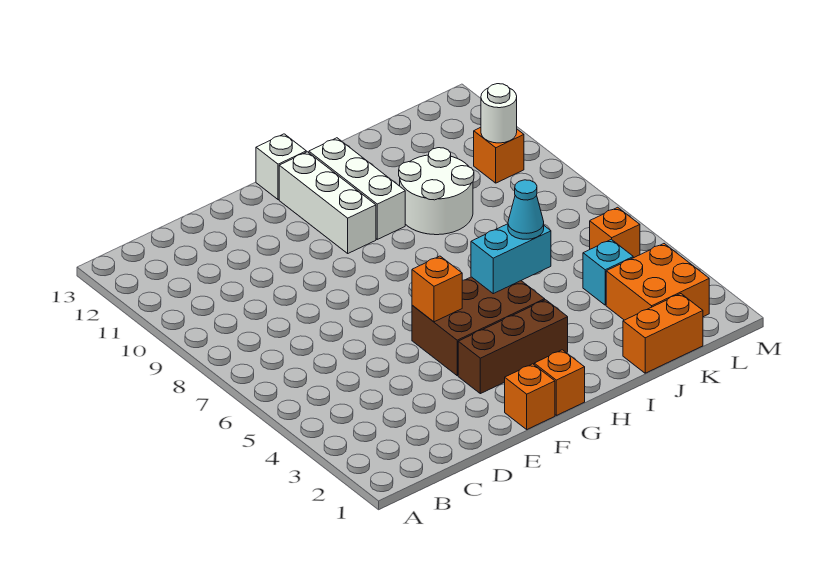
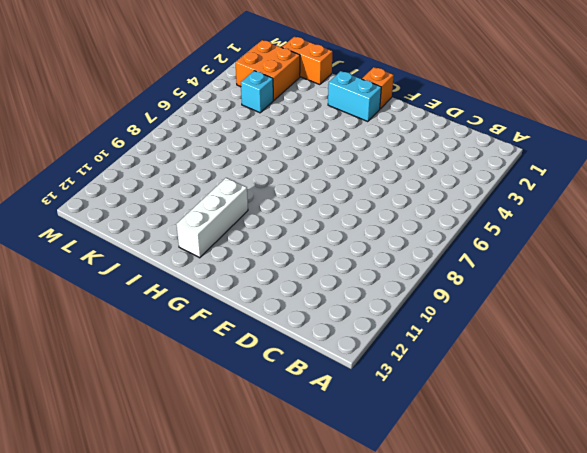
cyan 1x2 brick [328,71,381,122] -> cyan 1x2 brick moved to [471,224,551,294]
none -> orange 1x1 brick [505,364,555,429]
none -> brown 1x3 brick [458,300,568,394]
none -> brown 2x3 brick [412,277,545,376]

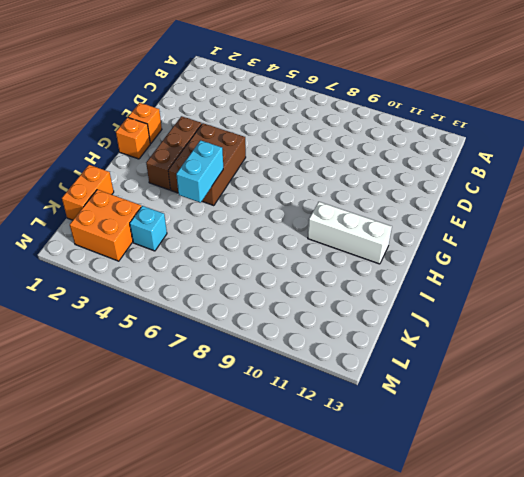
none -> white 1x3 brick [279,152,376,253]
none -> white 1x1 brick [256,134,306,200]
none -> white 2x2 round brick [399,148,474,235]

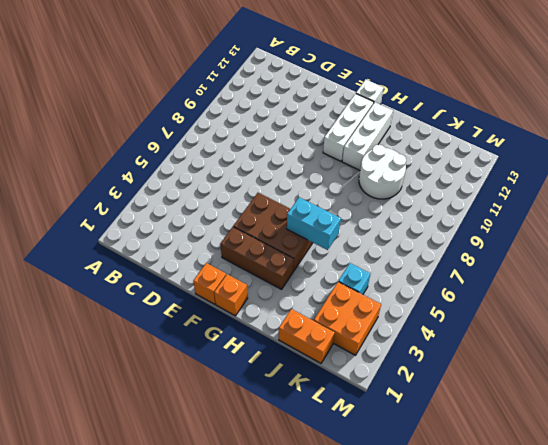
none -> orange 1x1 brick [590,207,640,258]
none -> orange 1x1 brick [474,127,524,183]
none -> orange 1x1 brick [412,256,462,322]

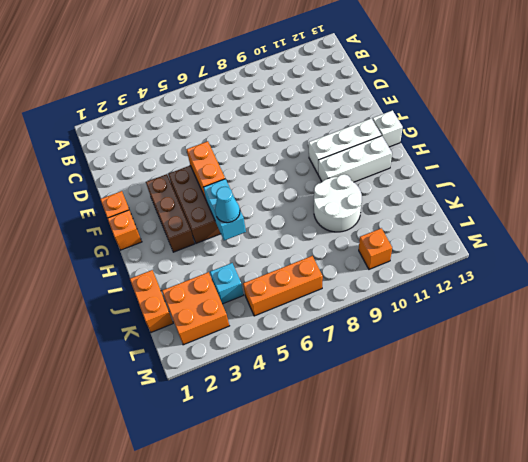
orange 1x2 brick [187,141,225,199] -> orange 1x1 brick [412,256,462,322]
orange 1x3 brick [243,256,323,316] -> orange 1x1 brick [590,207,640,258]
none -> white 1x1 round brick [481,84,517,143]

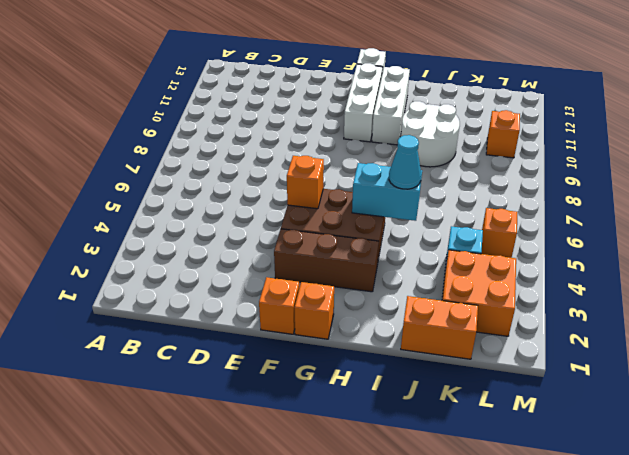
none -> white 1x1 round brick [481,84,517,143]

